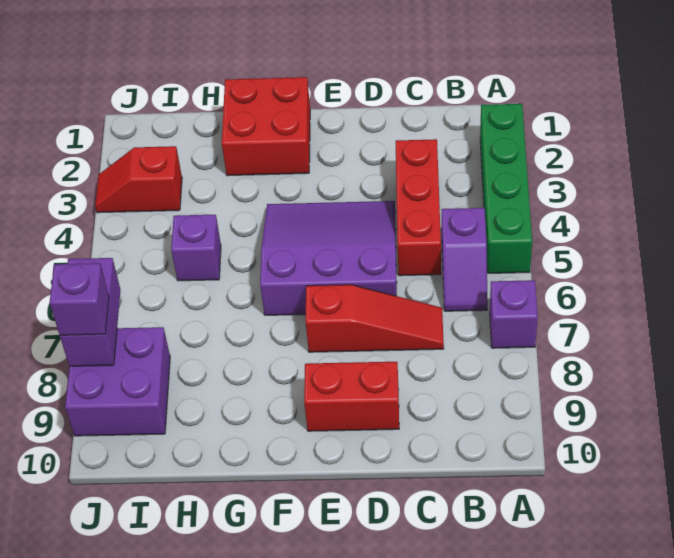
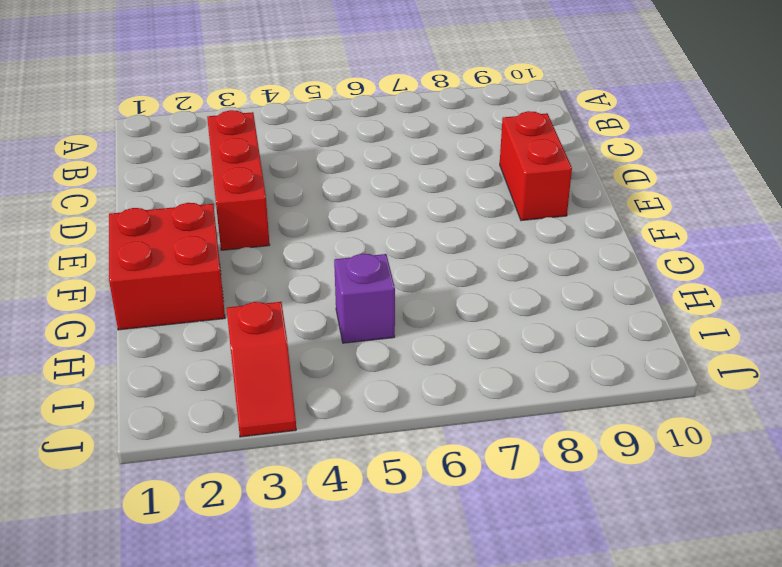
red 1x3 brick [207,110,270,250] -> red 1x3 brick turned to [396,139,441,276]
none -> green 1x4 brick [480,104,532,273]
none -> purple 1x1 brick [490,280,538,348]
none -> purple 1x2 slope [442,208,488,311]

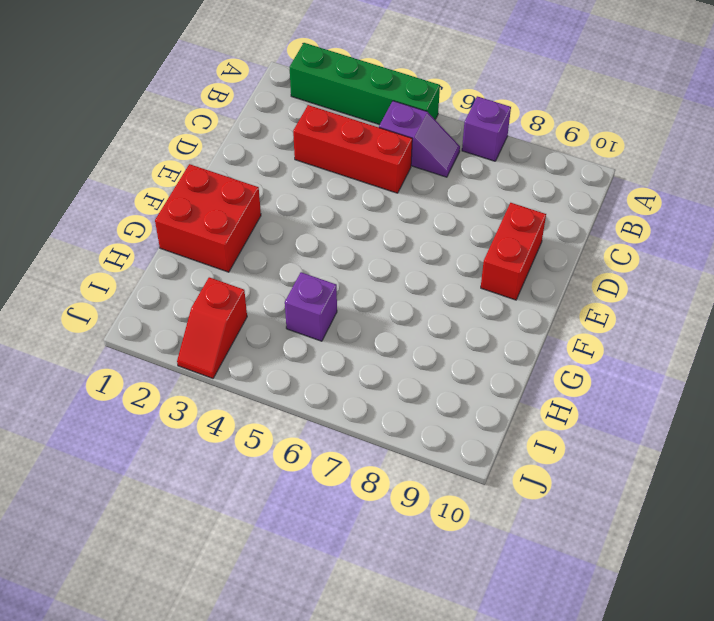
none -> red 1x3 slope [306,285,444,352]
none -> purple 3x3 slope [260,201,397,315]
none -> purple 2x2 brick [65,327,170,436]

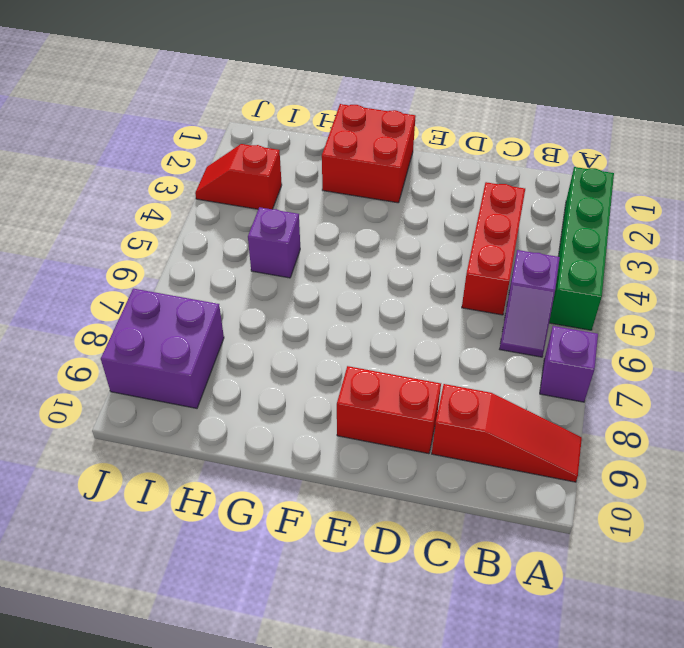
red 1x3 slope [432,384,582,482] -> red 1x3 slope moved to [306,285,444,352]
none -> purple 3x3 slope [260,201,397,315]
none -> purple 1x2 brick [60,258,120,366]
none -> purple 1x1 brick [50,263,109,335]

